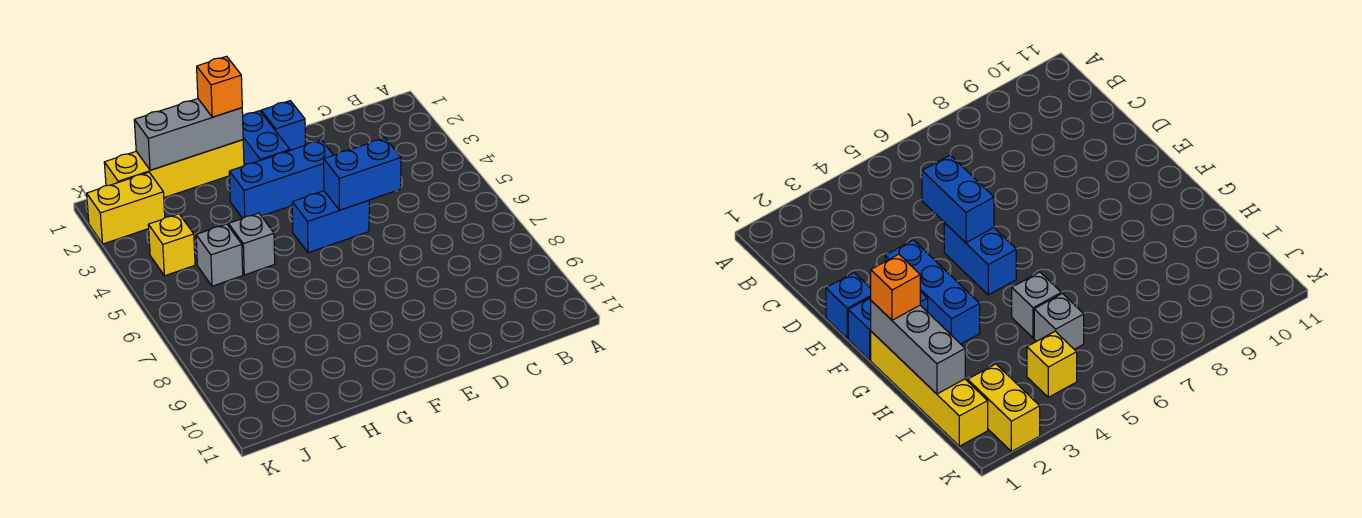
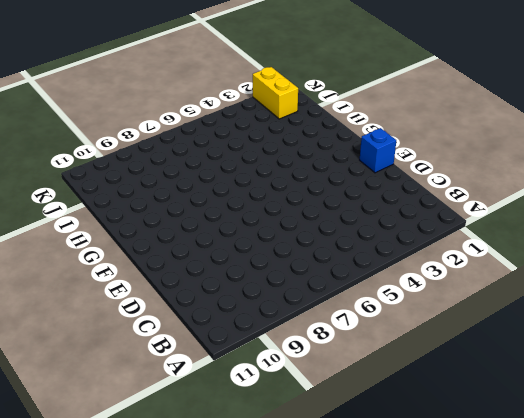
none -> blue 1x3 brick [229,140,333,218]
none -> blue 1x2 brick [292,191,369,253]
none -> blue 1x2 brick [243,111,290,165]

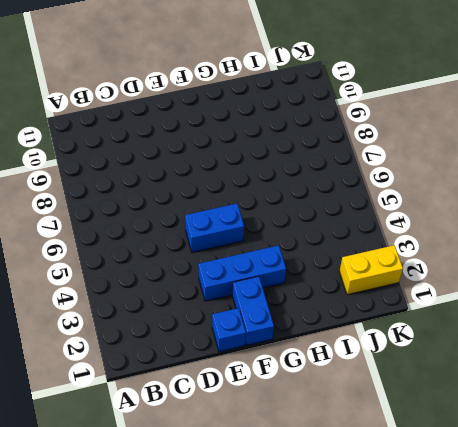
none -> yellow 1x4 brick [104,140,244,198]
none -> grey 1x1 brick [228,213,275,275]
none -> grey 1x1 brick [196,224,243,286]

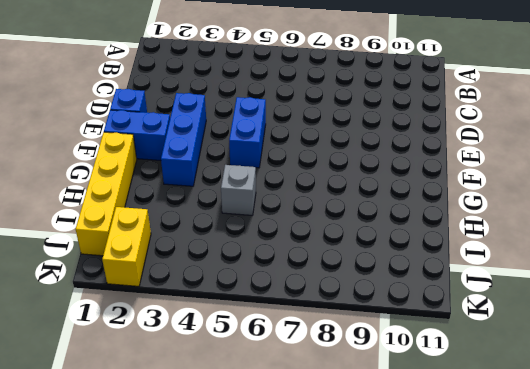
none -> grey 1x1 brick [196,224,243,286]
none -> yellow 1x1 brick [148,214,195,276]
none -> blue 1x2 brick [324,138,401,210]

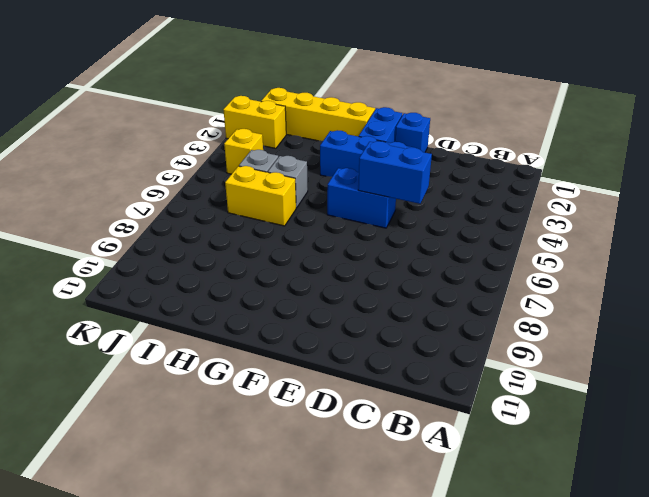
yellow 1x2 brick [225,166,296,226] -> none
none -> grey 1x3 brick [134,99,243,170]
none -> orange 1x1 brick [197,56,242,117]

